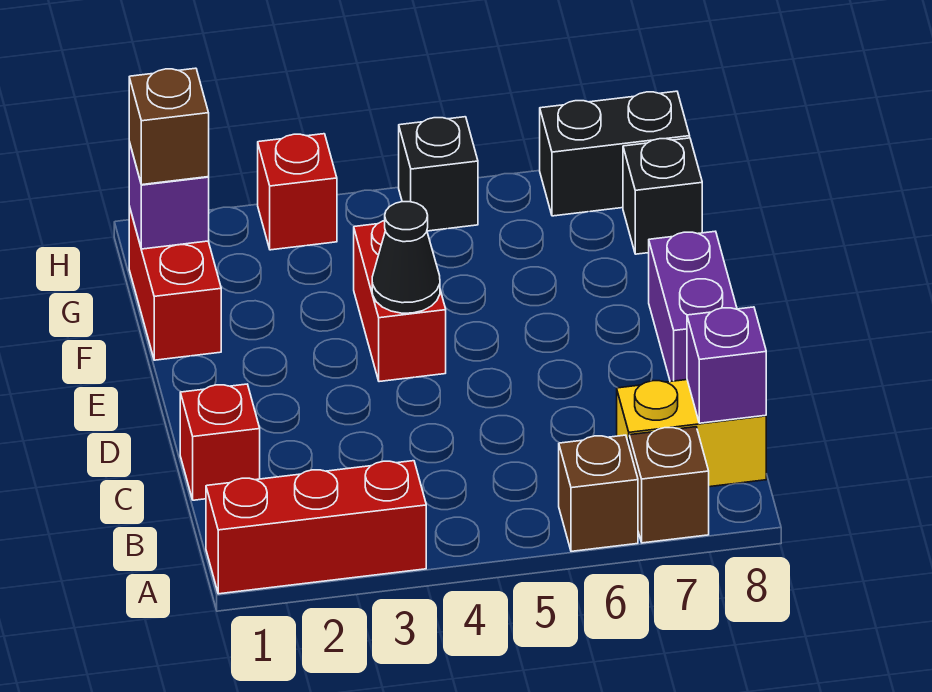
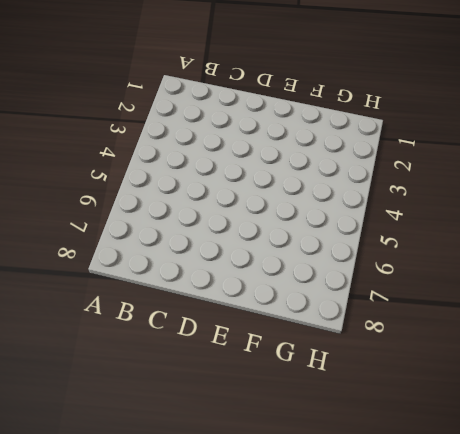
none -> red 1x3 brick [206,461,426,594]
none -> brown 1x1 brick [559,435,638,551]
none -> brown 1x1 brick [629,427,709,543]

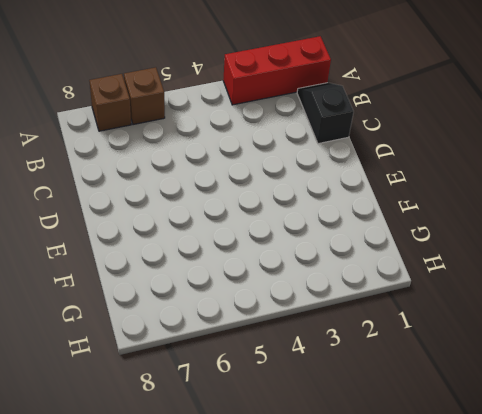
black 1x2 slope [297,83,354,144] -> red 1x1 brick [180,384,260,500]
none -> yellow 1x2 brick [617,380,766,487]
none -> purple 1x2 brick [649,231,737,382]
none -> red 1x2 brick [354,221,446,382]

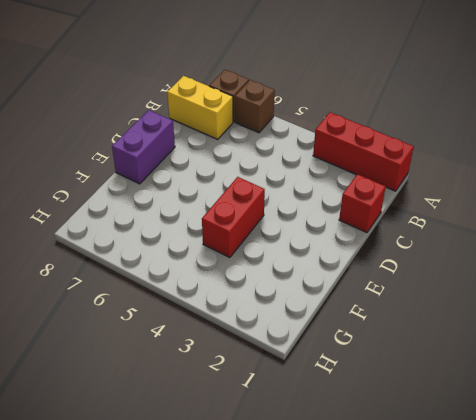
none -> red 1x2 brick [129,207,221,360]
none -> black 1x1 brick [623,138,702,254]
none -> red 1x1 brick [258,134,337,250]

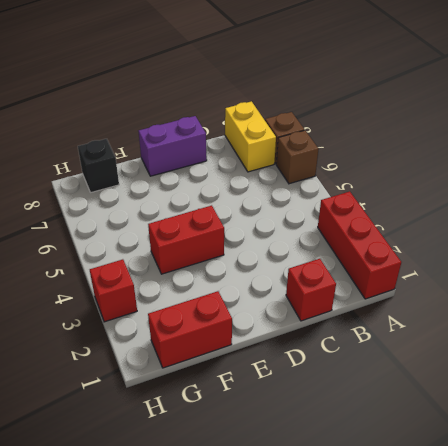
none -> black 1x1 brick [399,117,478,231]
none -> black 1x2 brick [540,91,690,216]
none -> purple 1x1 brick [687,307,766,423]

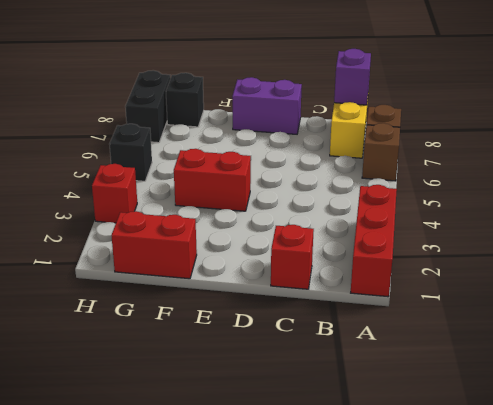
none -> black 1x1 cone [372,202,440,313]
none -> purple 1x1 brick [129,142,209,249]
none -> brown 1x1 brick [129,68,209,185]

